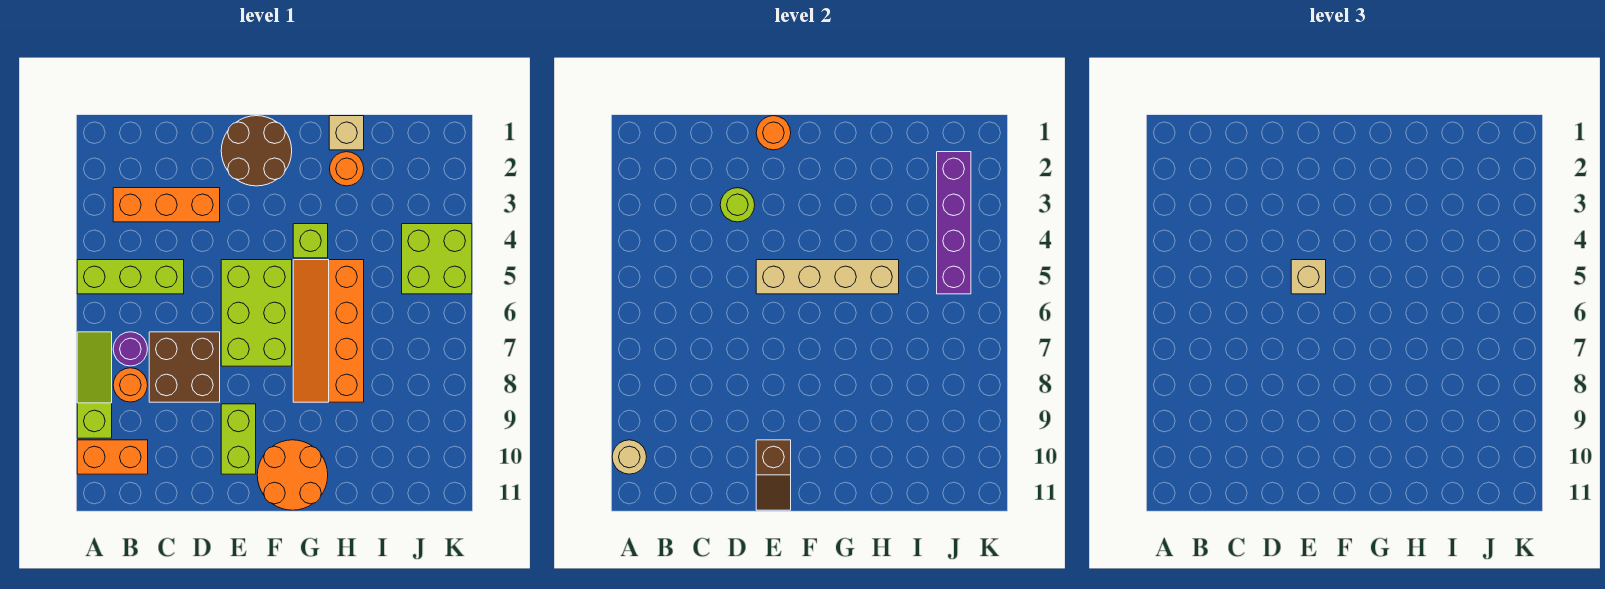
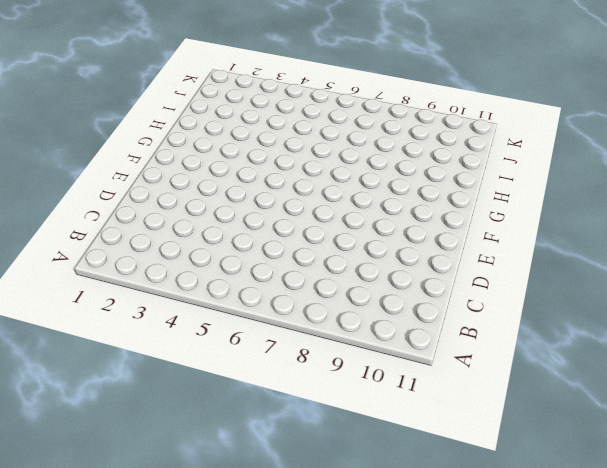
none -> lime 1x3 brick [77,260,184,294]
none -> lime 1x3 slope [77,332,112,438]
none -> orange 1x2 brick [77,440,148,474]

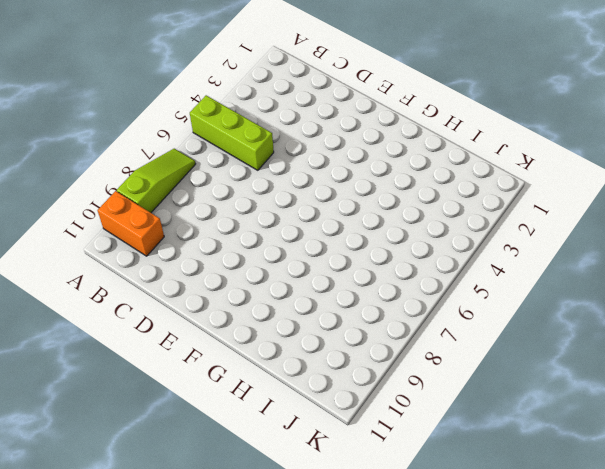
none -> orange 1x3 brick [113,188,220,222]
none -> purple 1x1 round brick [113,332,148,366]
none -> orange 1x1 round brick [113,368,148,402]

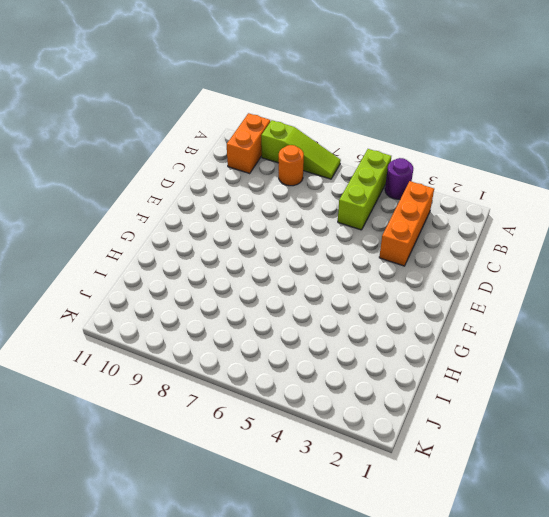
purple 1x1 round brick [385,158,413,199] -> purple 1x1 round brick moved to [113,332,148,366]
none -> brown 2x2 brick [149,332,220,402]
none -> brown 2x2 round brick [221,116,292,186]
none -> lime 2x3 brick [221,260,292,366]

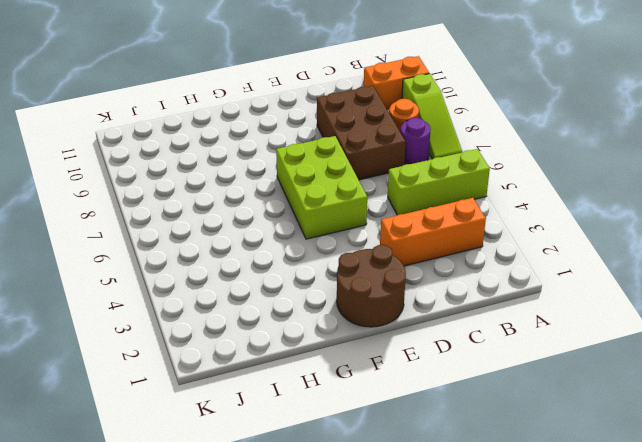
brown 2x3 brick [317,86,405,180] -> brown 2x2 brick [149,332,220,402]
none -> lime 1x2 brick [221,404,256,474]
none -> orange 2x2 round brick [257,440,328,510]
none -> lime 1x1 brick [293,224,328,258]

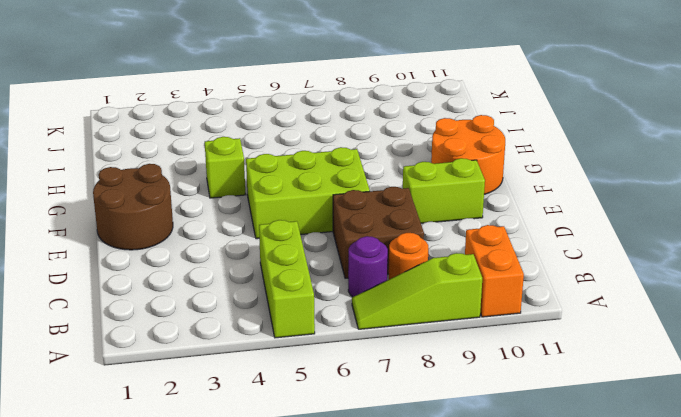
none -> orange 1x3 brick [113,188,220,222]
none -> orange 2x4 slope [293,260,364,402]
none -> tan 1x1 brick [329,116,364,150]

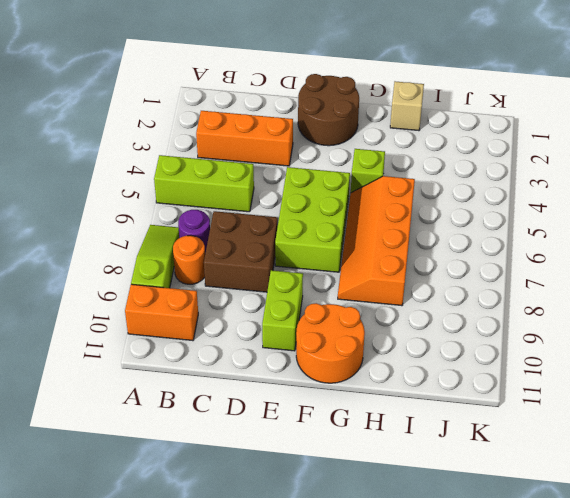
none -> orange 1x1 round brick [330,152,364,186]
none -> lime 2x2 brick [402,224,472,294]
none -> tan 1x1 round brick [612,440,646,474]

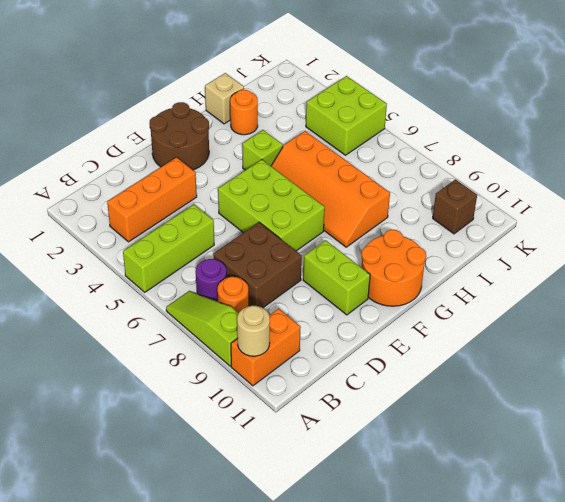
brown 1x1 brick [433,179,477,234] -> none
none -> lime 1x1 round brick [720,188,755,222]
none -> orange 1x1 round brick [756,116,791,150]
none -> tan 1x4 brick [756,260,899,294]

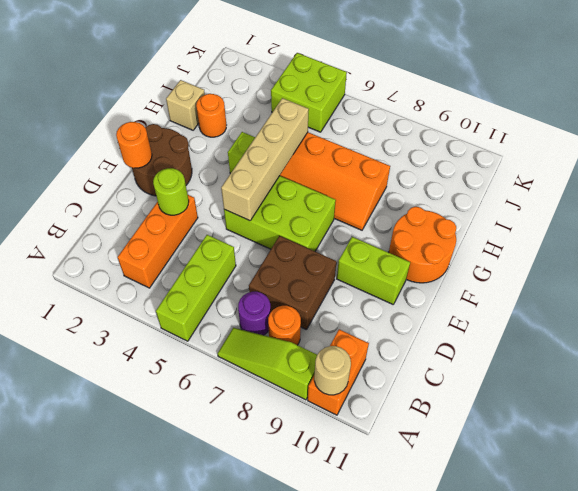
none -> brown 1x2 slope [756,440,791,510]
none -> purple 1x4 brick [937,152,971,294]
none -> tan 1x1 brick [1291,260,1326,294]

